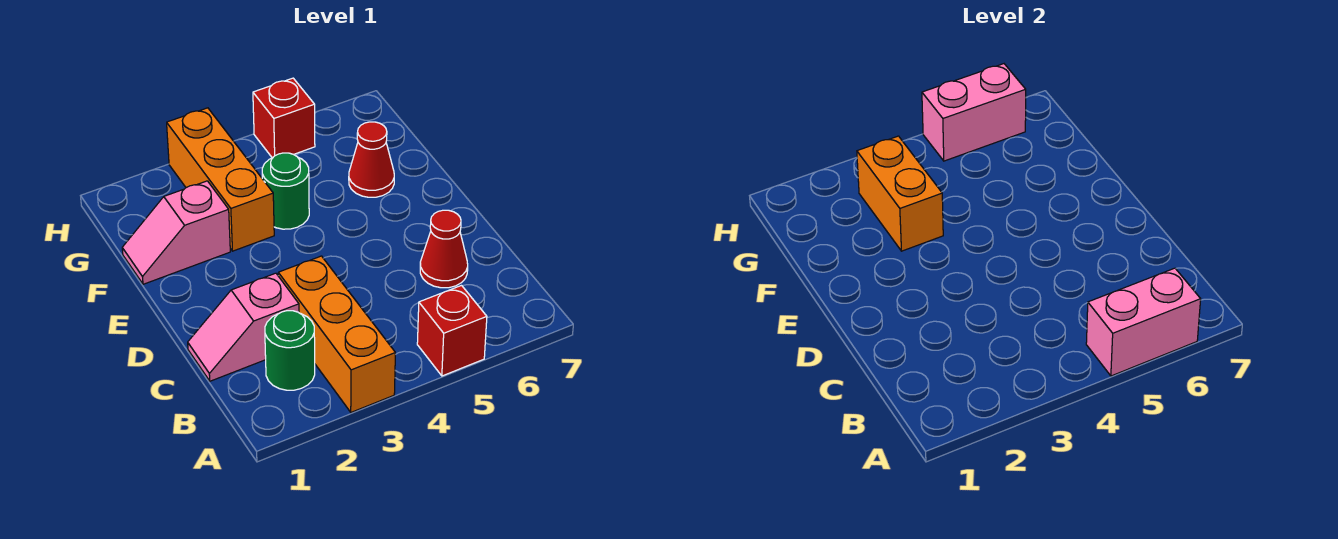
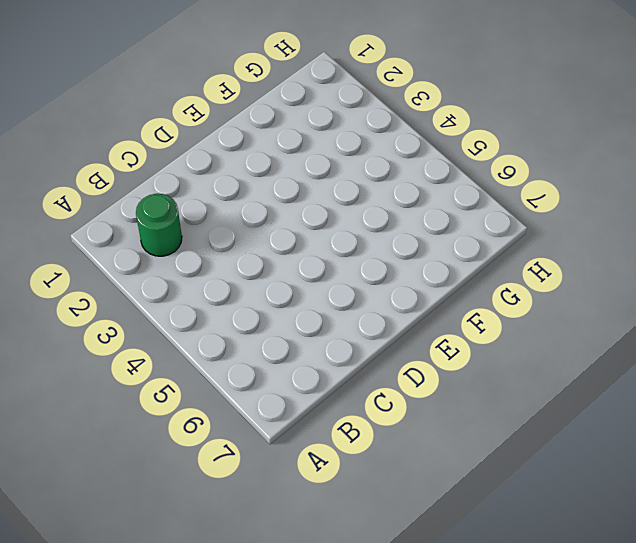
none -> orange 1x3 brick [278,256,395,412]
none -> red 1x1 brick [417,286,487,376]
none -> pink 1x2 slope [188,273,299,381]

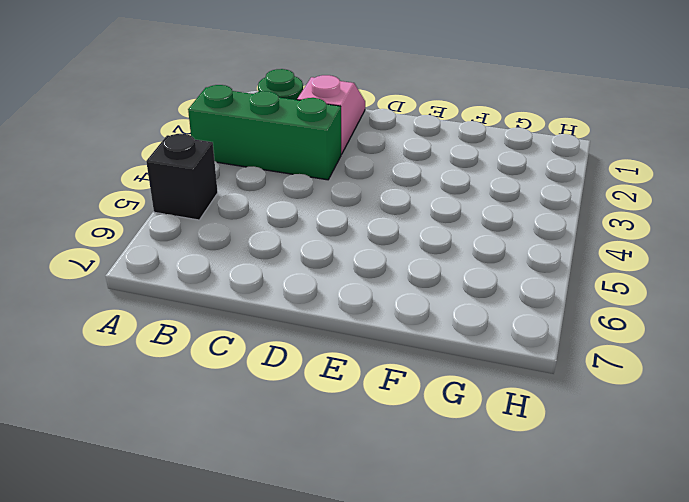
green 1x3 brick [188,85,341,180] -> orange 1x3 brick [278,256,395,412]
black 1x1 brick [146,134,218,220] -> red 1x1 brick [417,286,487,376]
none -> red 1x1 cone [420,210,468,288]
none -> pink 1x2 slope [122,181,230,284]
none -> orange 1x3 brick [167,108,274,251]

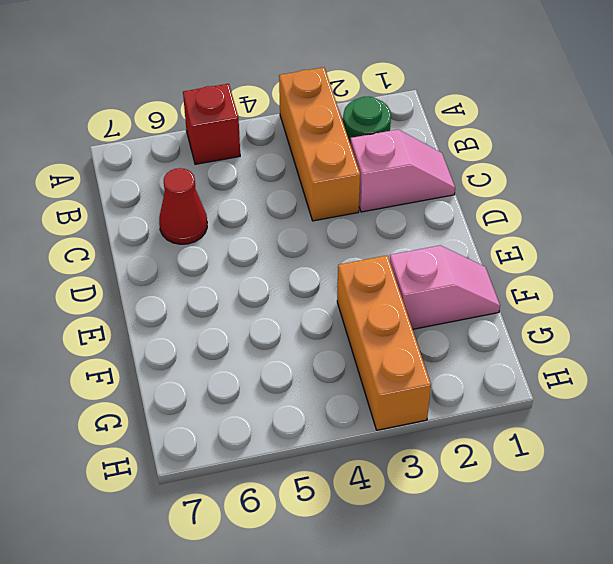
none -> green 1x1 round brick [262,153,309,229]
none -> red 1x1 cone [349,122,394,197]
none -> red 1x1 brick [253,78,315,158]

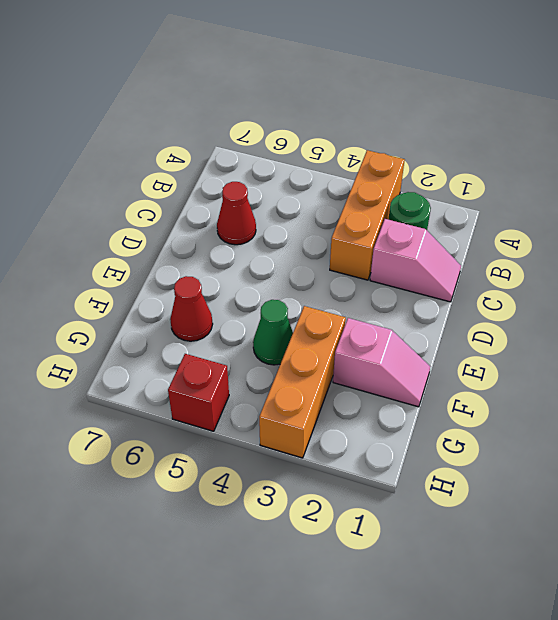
green 1x1 cone [253,300,293,365] -> green 1x1 round brick [262,153,309,229]
none -> red 1x1 brick [417,286,487,376]
none -> pink 1x2 brick [1086,268,1201,376]
none -> orange 1x2 brick [857,136,943,251]

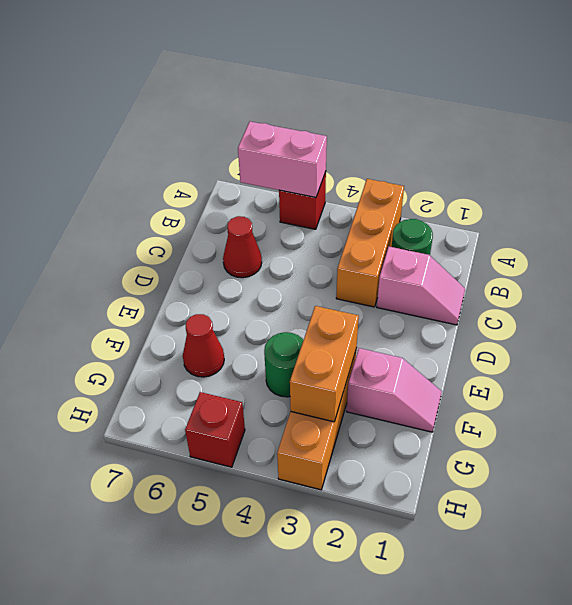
none -> pink 1x2 brick [922,64,1026,161]

